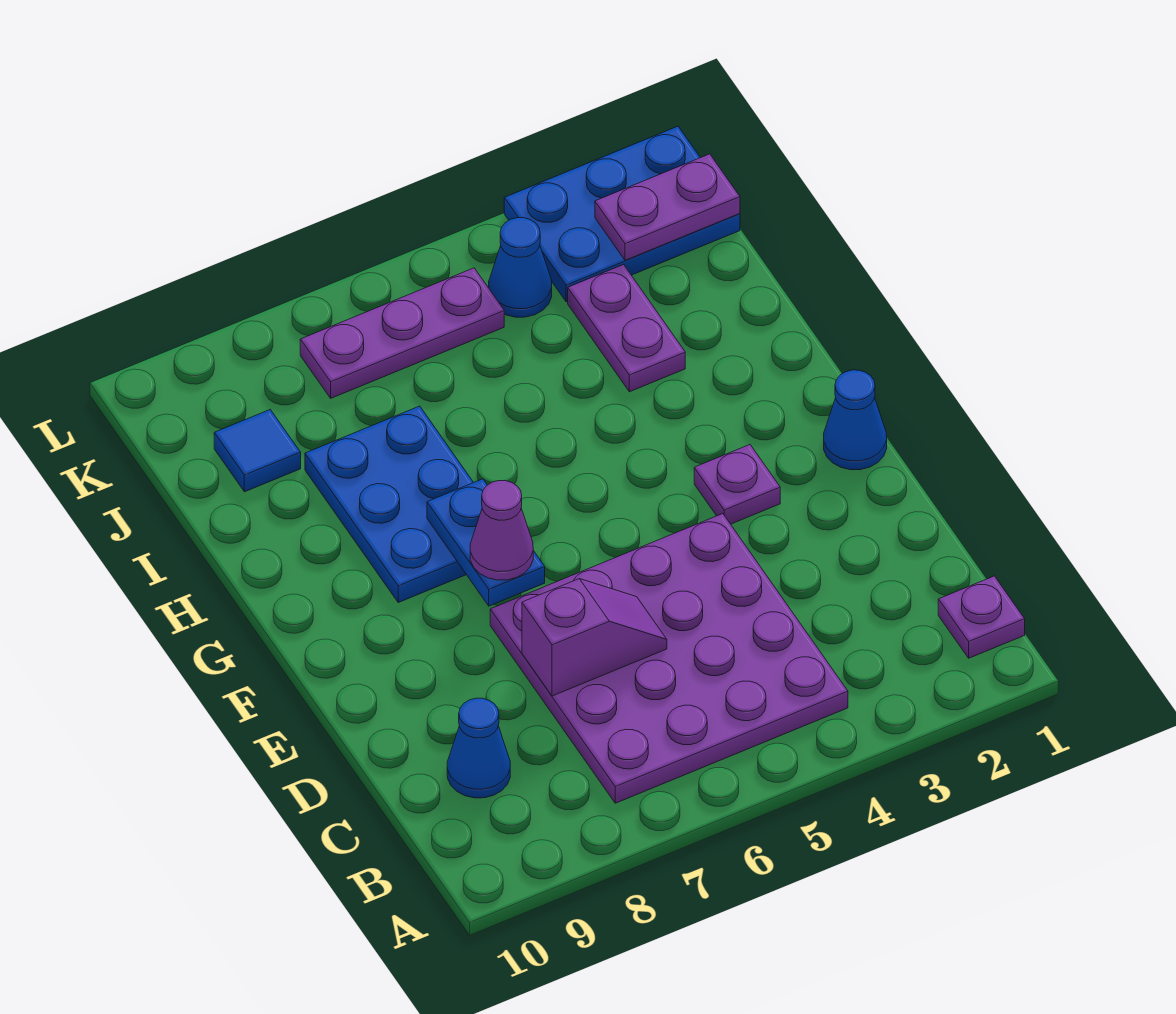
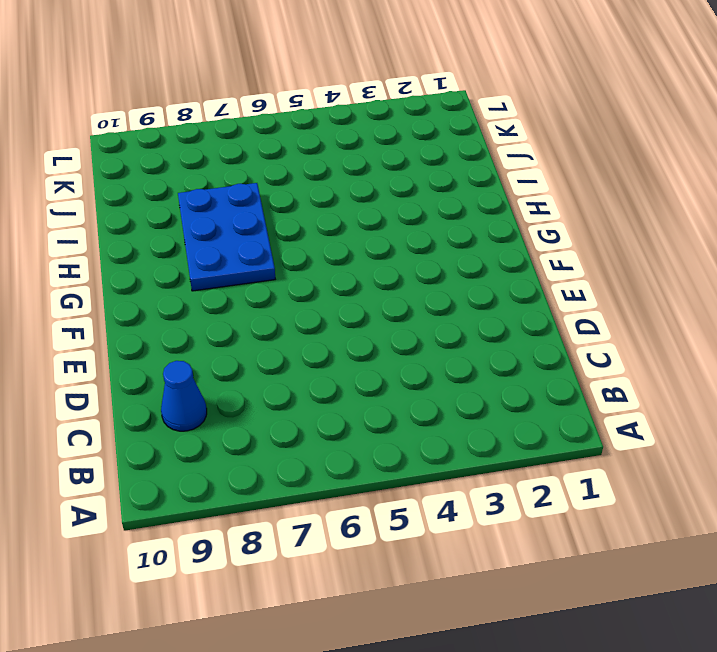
none -> purple 1x1 plate [938,576,1025,658]
none -> purple 4x4 plate [490,514,848,803]
none -> blue 1x1 cone [824,370,887,470]

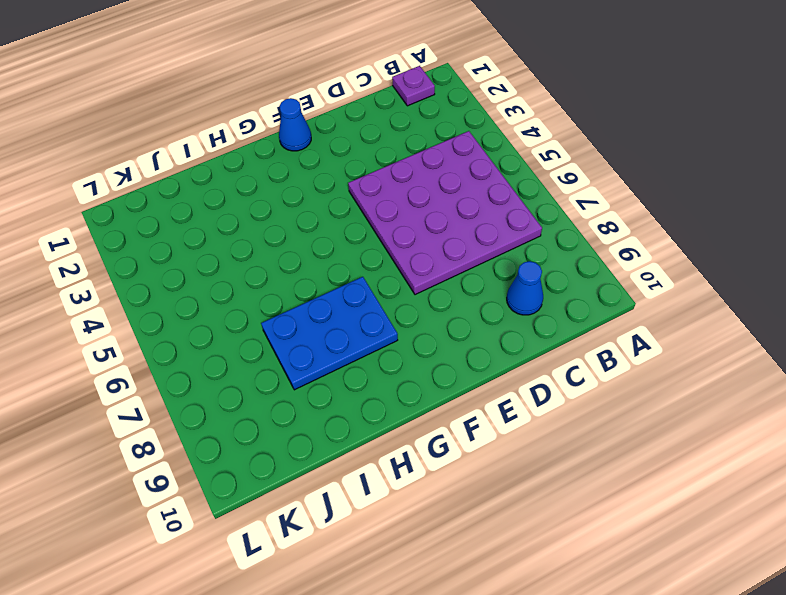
none -> purple 1x1 plate [694,445,780,524]
none -> purple 1x2 plate [568,265,685,392]
none -> blue 1x1 tile [214,410,301,492]

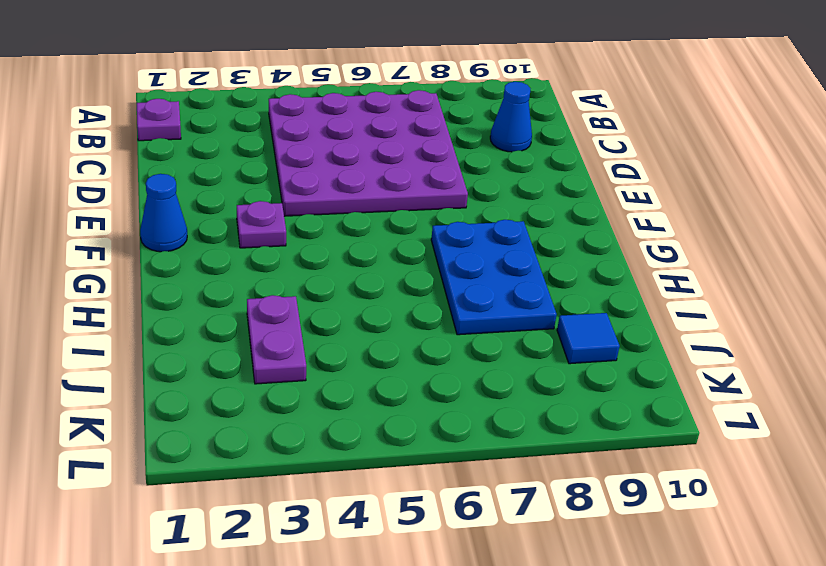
none -> blue 2x3 plate [504,126,740,302]
none -> blue 1x1 cone [489,218,552,317]
none -> purple 1x3 plate [300,268,504,398]

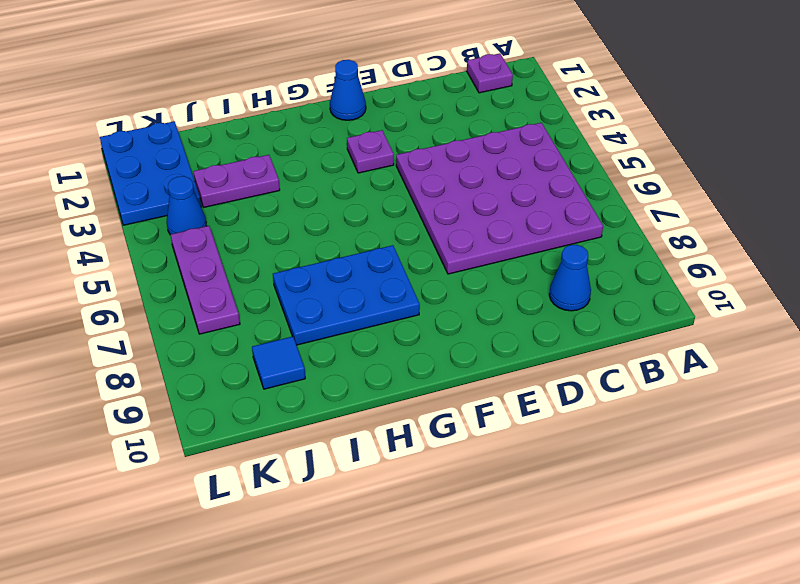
none -> purple 1x2 slope [522,579,667,696]
none -> blue 1x2 plate [427,479,545,606]
none -> purple 1x2 plate [595,154,740,260]

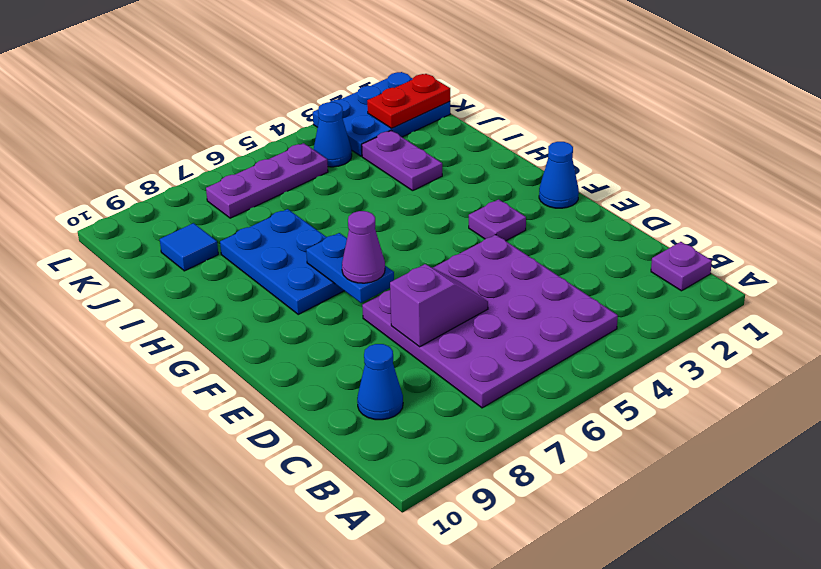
red 1x2 plate [367,74,450,128] -> purple 1x2 plate [595,154,740,260]

